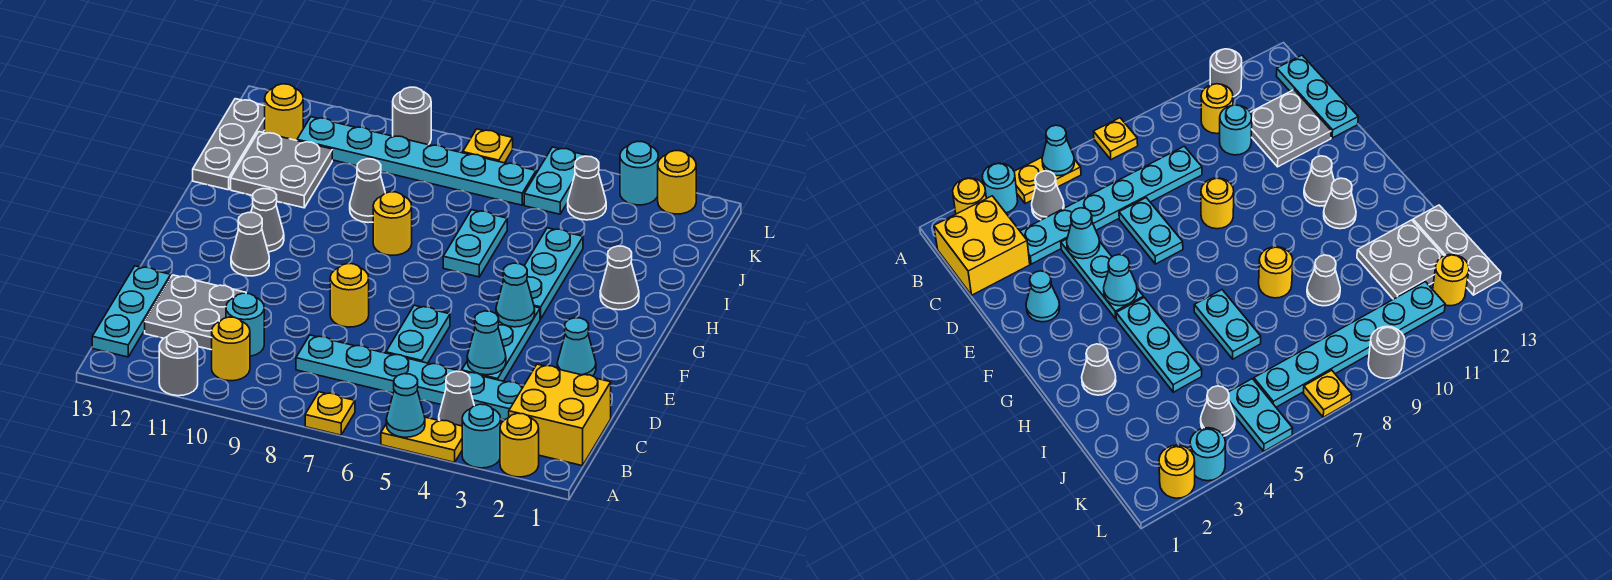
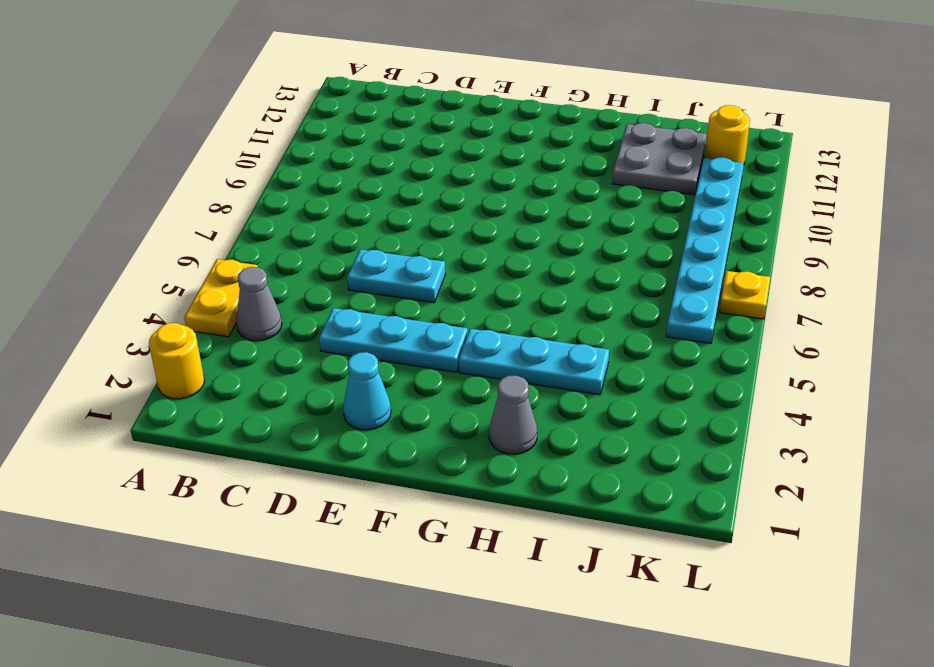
none -> cyan 1x1 round brick [462,404,501,468]
none -> yellow 1x1 plate [305,392,355,435]
none -> grey 1x1 round brick [159,332,198,396]
none -> yellow 2x2 brick [509,364,611,466]

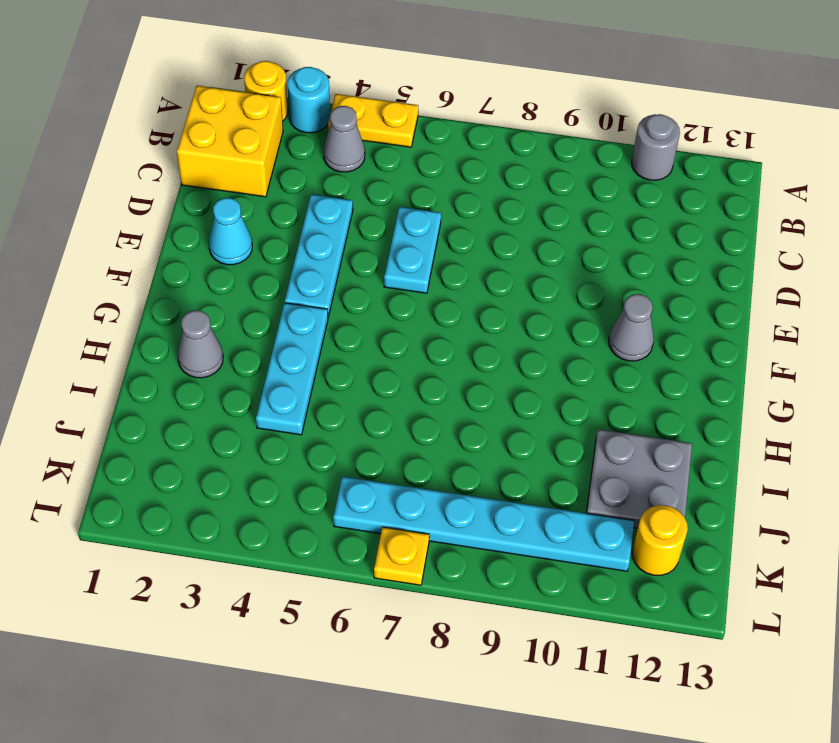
none -> yellow 1x1 plate [305,392,355,435]
none -> yellow 1x1 round brick [212,317,250,381]
none -> cyan 1x3 plate [92,266,171,357]
none -> cyan 1x6 plate [296,335,523,420]

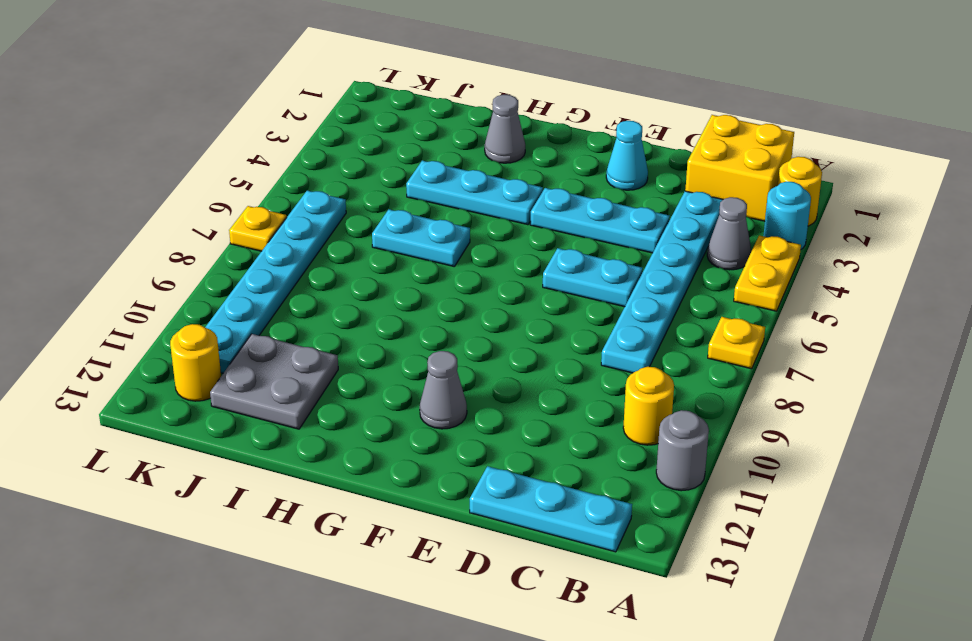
none -> cyan 1x1 round brick [226,293,264,356]
none -> grey 2x2 plate [145,275,246,350]
none -> yellow 1x1 round brick [330,264,369,327]
none -> grey 1x1 cone [251,189,284,252]

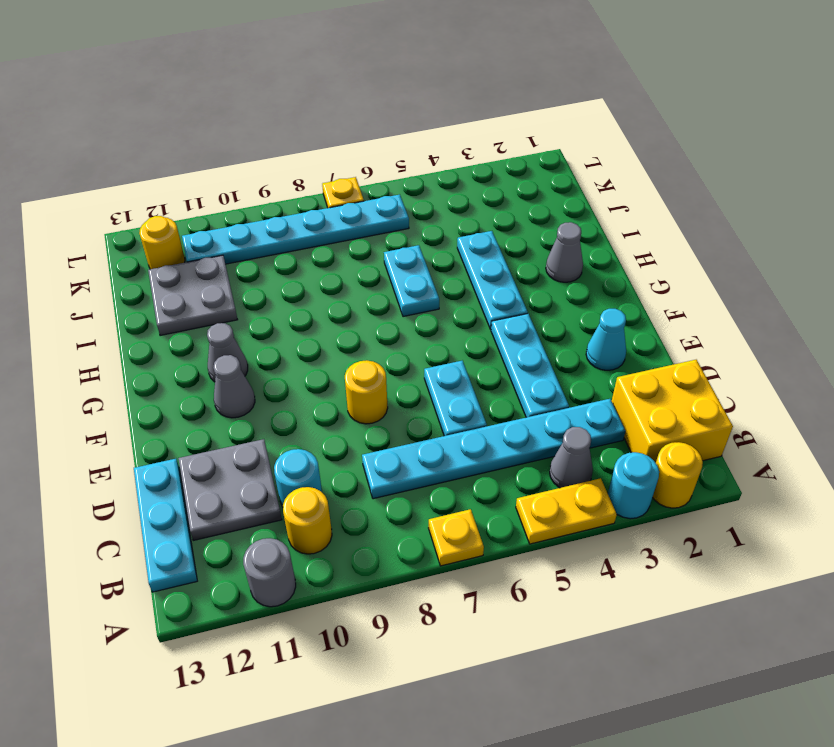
none -> yellow 1x1 round brick [373,192,412,255]
none -> grey 1x1 cone [350,159,385,223]
none -> grey 1x3 plate [193,99,265,190]
none -> grey 1x1 cone [568,156,606,220]

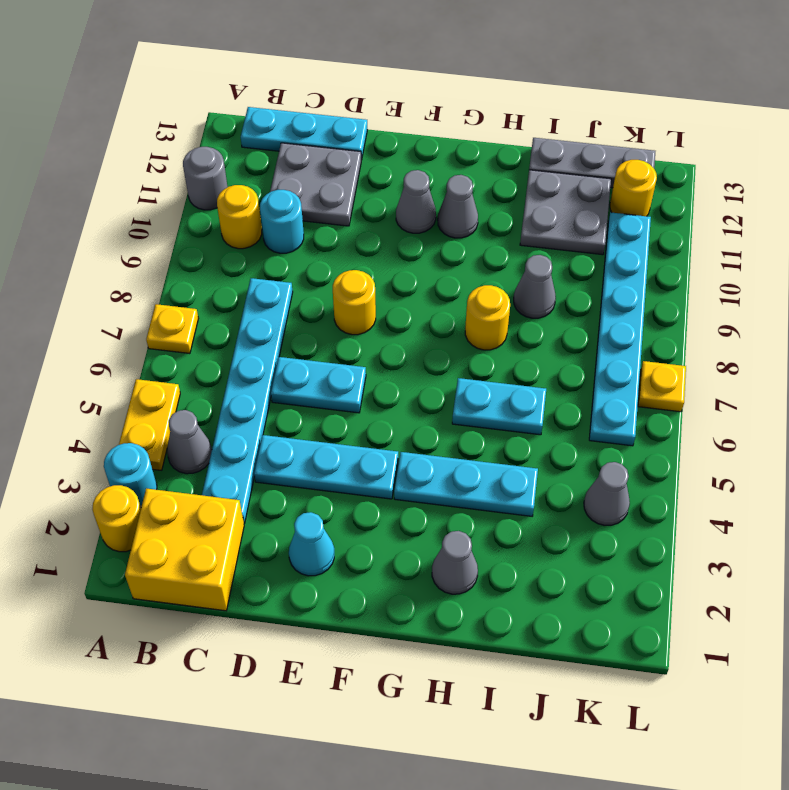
none -> cyan 1x2 plate [524,147,588,214]
none -> yellow 1x1 round brick [658,151,696,214]
none -> cyan 1x1 round brick [620,141,658,205]
none -> grey 1x1 round brick [393,87,431,145]

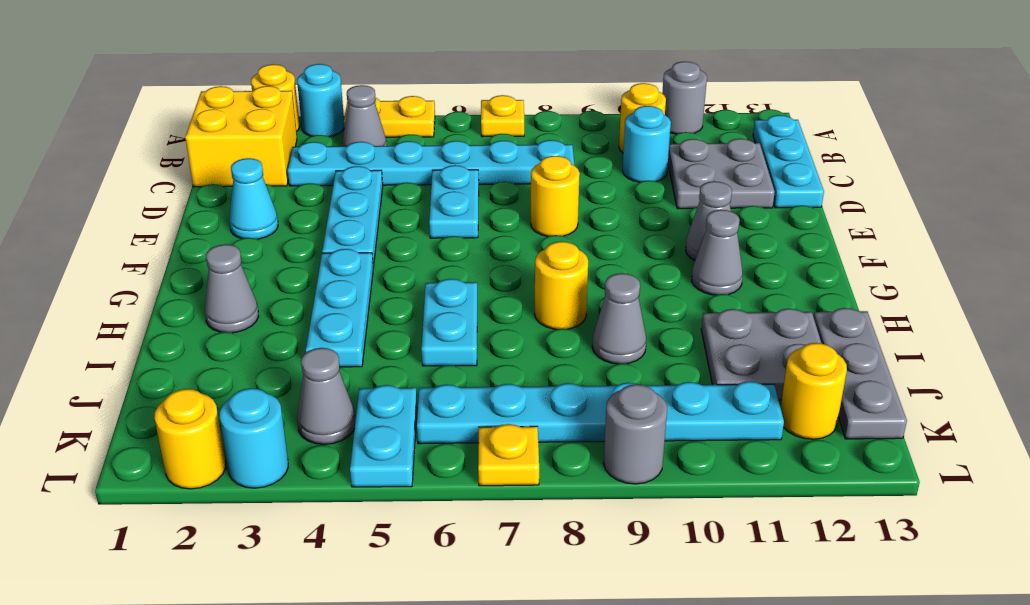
none -> cyan 1x1 cone [386,374,425,437]
none -> cyan 1x1 cone [467,311,506,375]
none -> cyan 1x1 cone [496,263,535,327]

